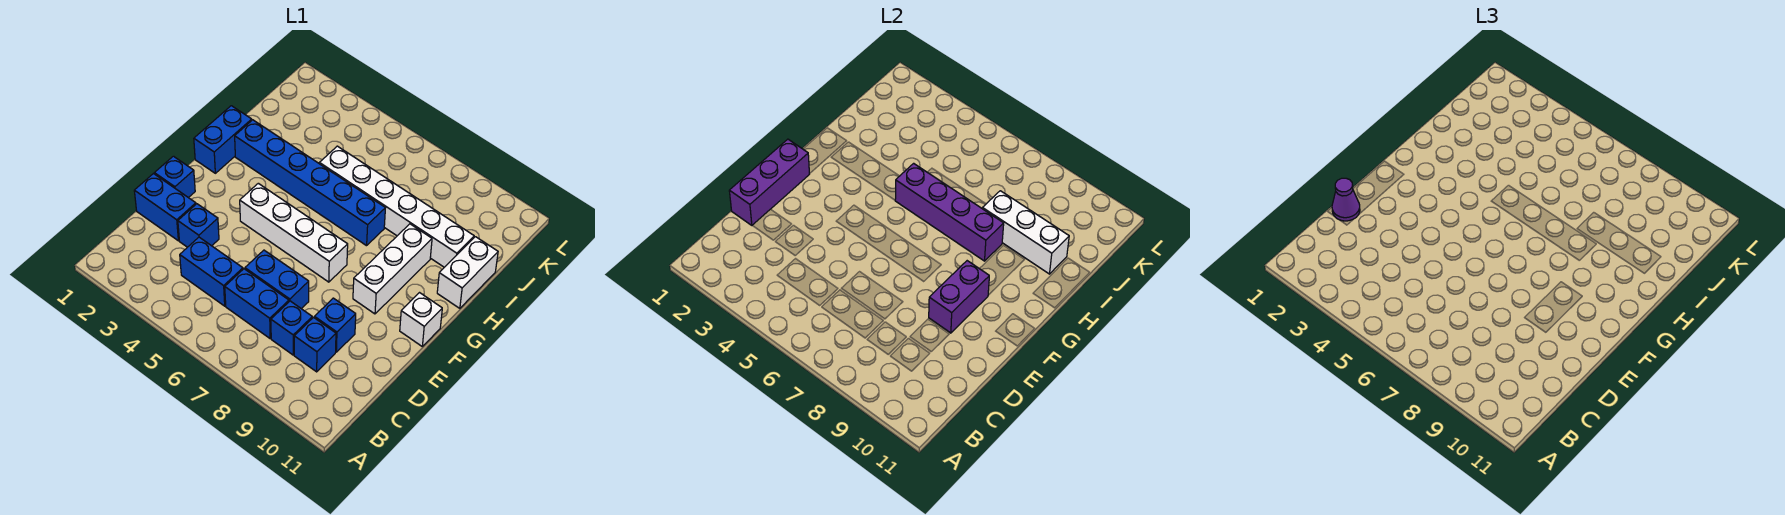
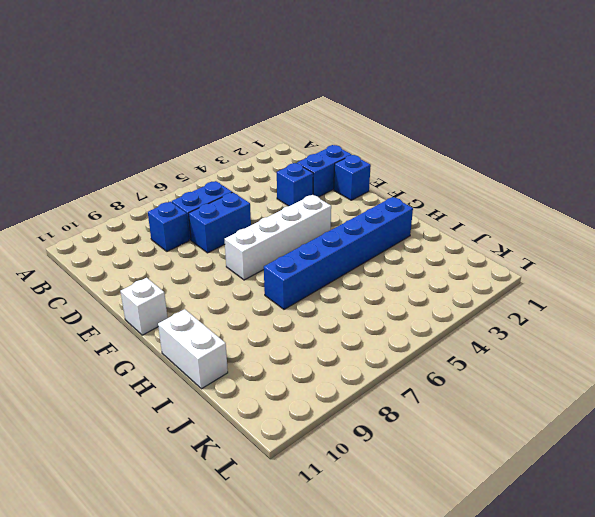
none -> blue 1x2 brick [180,237,243,306]
none -> blue 1x1 brick [294,318,336,372]
none -> blue 1x1 brick [314,298,356,352]

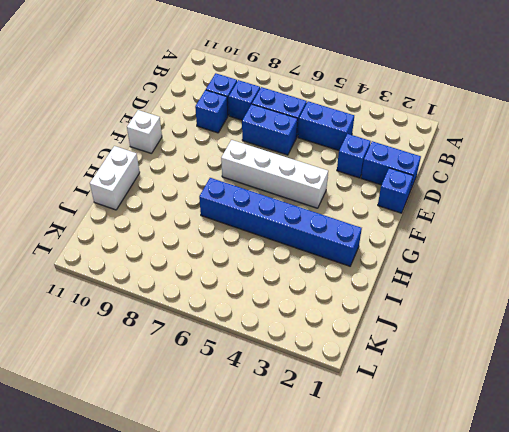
none -> white 1x3 brick [353,224,432,314]
none -> blue 1x2 brick [194,106,252,173]
none -> white 1x6 brick [319,146,474,267]

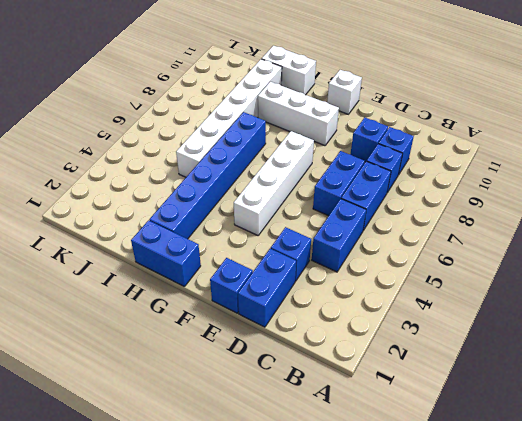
none -> purple 1x3 brick [729,139,809,225]
none -> purple 1x2 brick [929,261,989,333]
none -> purple 1x4 brick [895,163,1004,261]

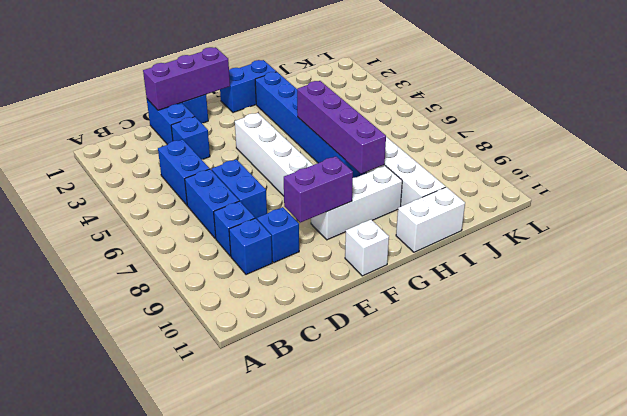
none -> white 1x3 brick [982,191,1069,274]
none -> purple 1x1 cone [1332,178,1360,221]

